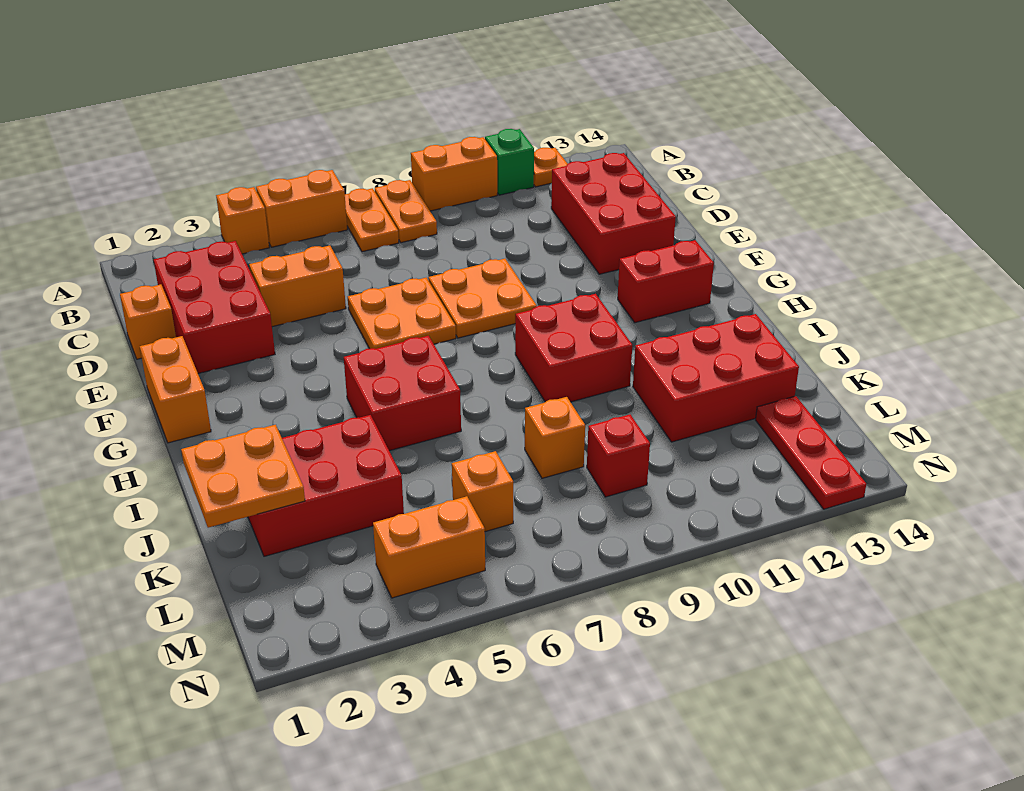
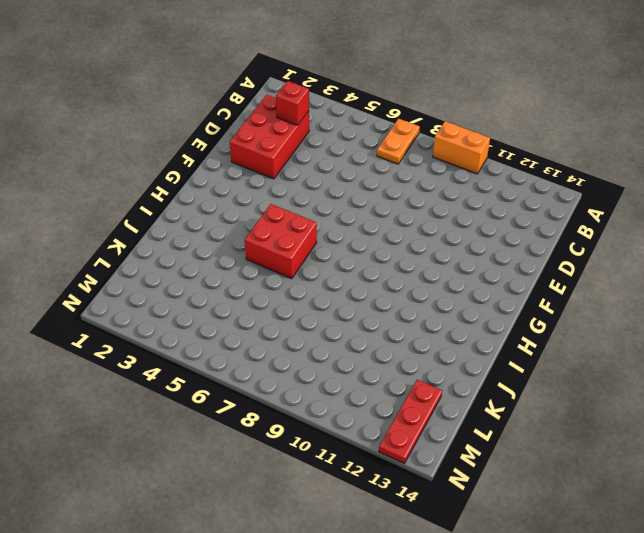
red 1x1 brick [276,81,309,125] -> red 1x1 brick moved to [587,415,650,497]
none -> orange 1x1 brick [216,187,269,254]
none -> orange 1x2 brick [256,170,347,247]
none -> orange 1x2 plate [375,180,437,243]

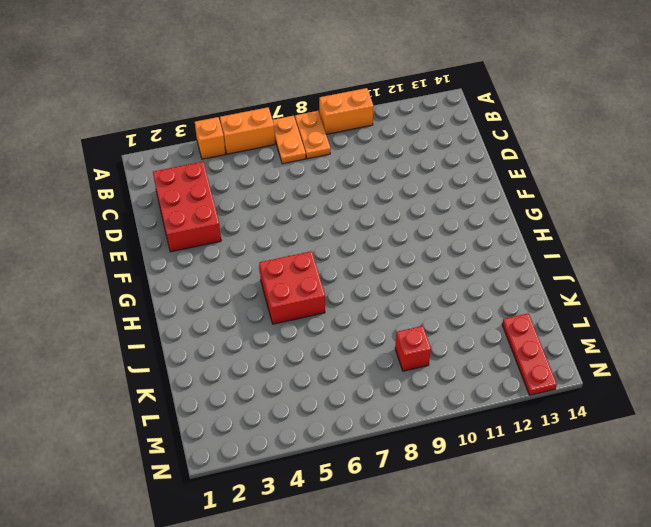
none -> green 1x1 brick [485,129,534,195]
none -> orange 1x1 plate [534,148,568,187]
none -> red 2x3 brick [551,153,676,274]

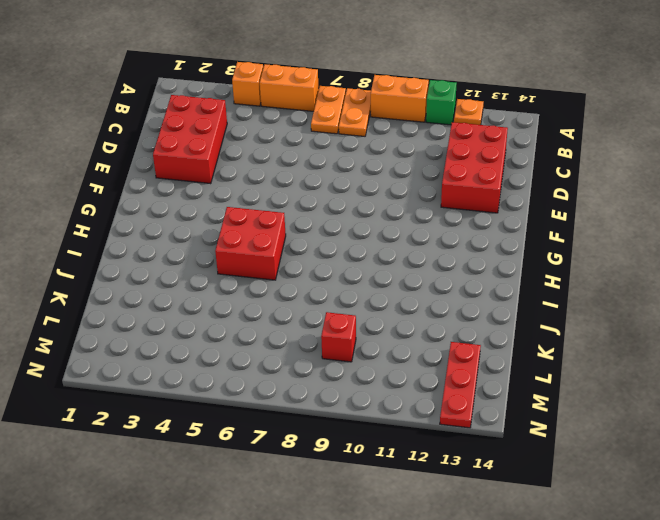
none -> orange 1x1 brick [120,284,176,359]
none -> orange 1x2 brick [249,246,346,327]
none -> orange 2x2 plate [348,278,456,349]

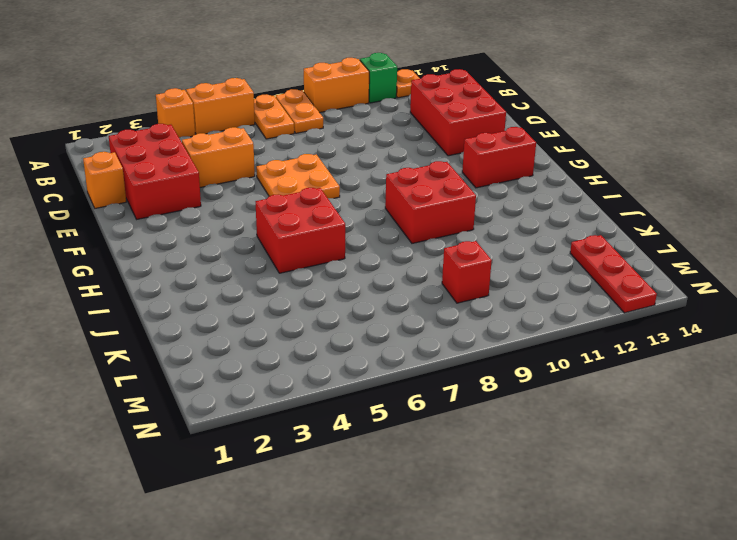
none -> orange 2x2 plate [428,259,537,338]
none -> orange 1x2 brick [140,336,211,443]
none -> red 2x3 brick [248,415,404,556]

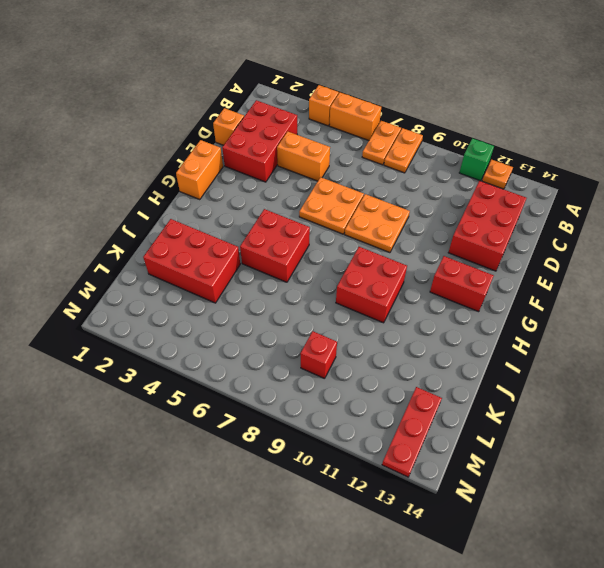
none -> orange 1x2 brick [411,137,497,211]
none -> red 2x3 brick [633,314,799,442]
none -> orange 1x1 brick [525,397,585,478]

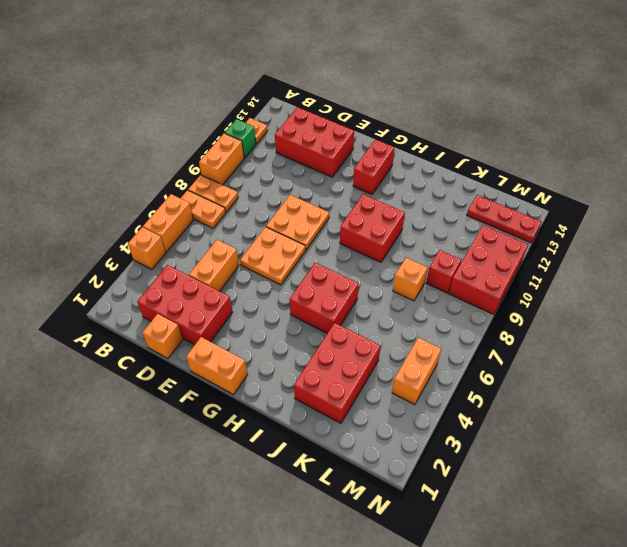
red 2x3 brick [449,225,528,315] -> red 2x3 brick moved to [633,314,799,442]
none -> orange 1x1 brick [452,451,513,532]
none -> orange 2x2 plate [181,425,305,528]

